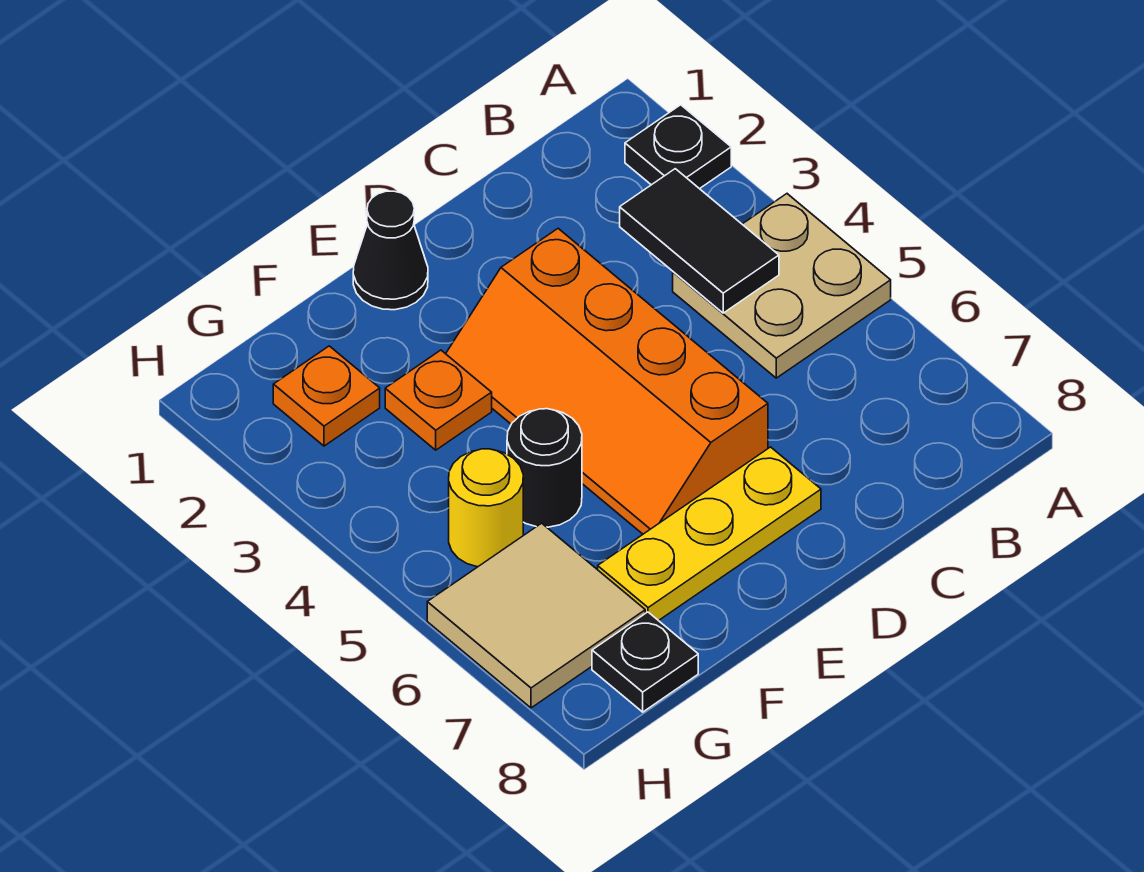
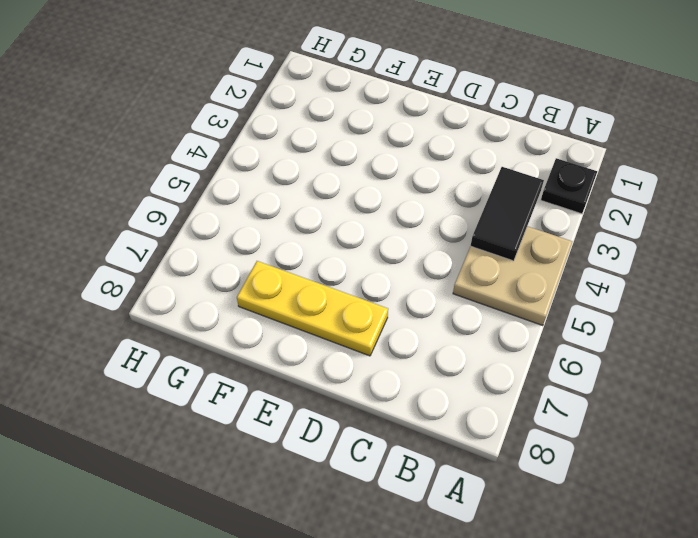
none -> orange 2x4 slope [446,229,768,534]
none -> black 1x1 cone [353,191,428,310]
none -> orange 1x1 plate [385,350,492,450]

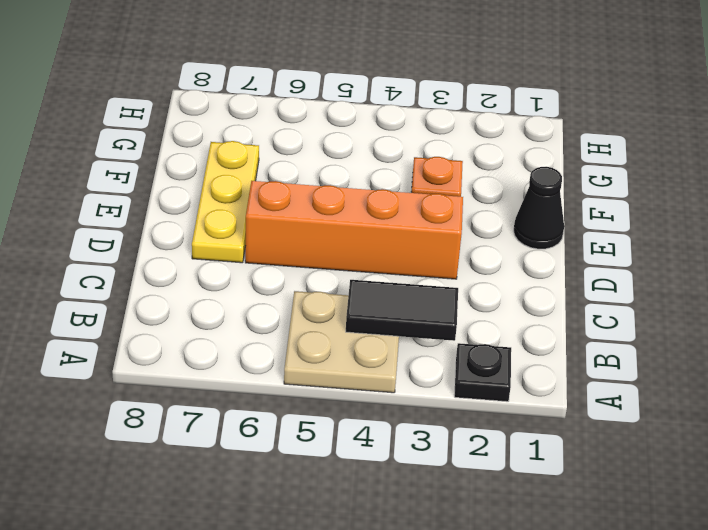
none -> black 1x1 round brick [507,409,582,527]
none -> orange 1x1 plate [273,346,380,446]
none -> yellow 1x1 round brick [449,449,523,567]

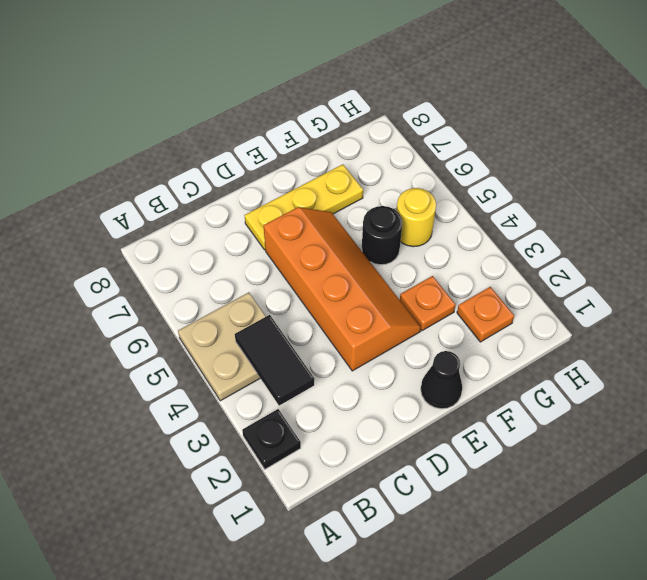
none -> tan 2x2 tile [427,523,645,708]
none -> black 1x1 plate [592,612,698,712]

